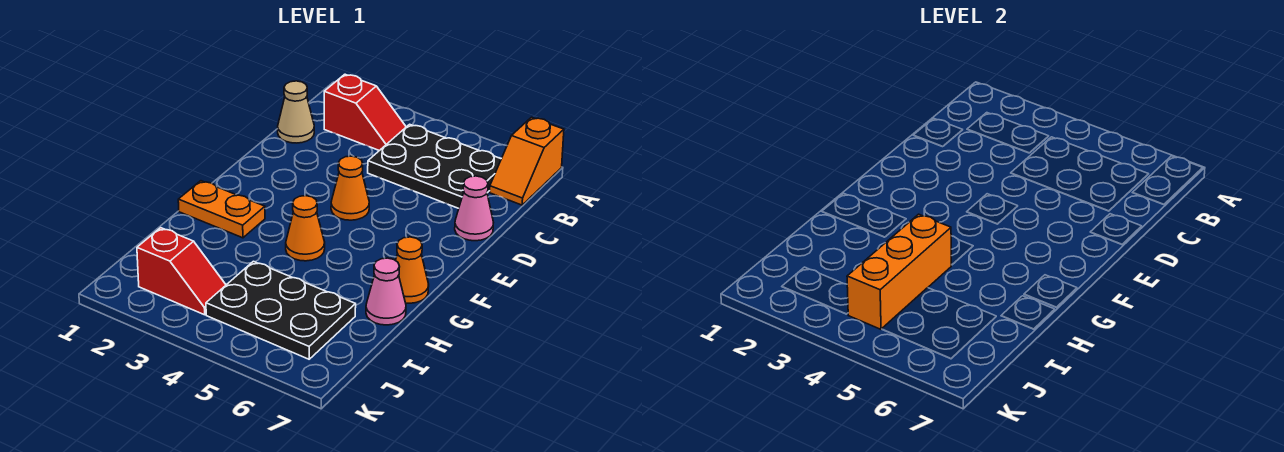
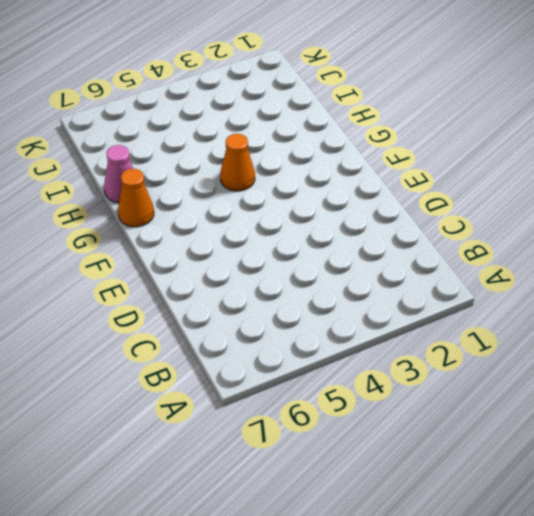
none -> orange 1x2 slope [490,117,564,205]
none -> red 1x2 slope [324,74,406,151]
none -> black 2x3 plate [368,124,501,208]

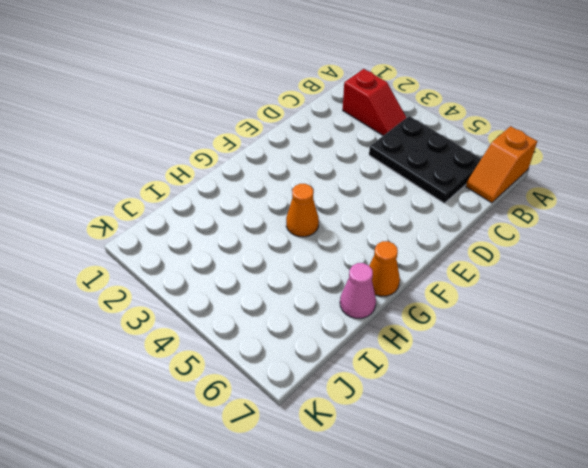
none -> tan 1x1 cone [278,81,314,143]
none -> pink 1x1 cone [455,176,494,241]
none -> orange 1x1 cone [331,156,369,220]

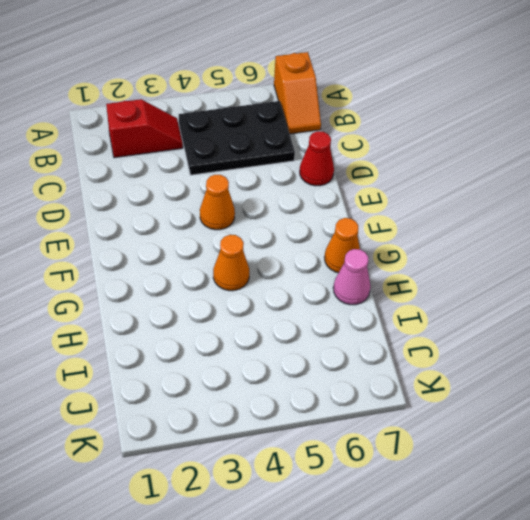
red 1x1 cone [300,131,334,186] -> pink 1x1 cone [455,176,494,241]
none -> tan 1x1 cone [278,81,314,143]
none -> orange 1x2 plate [178,181,265,238]
none -> black 2x3 plate [206,261,356,359]

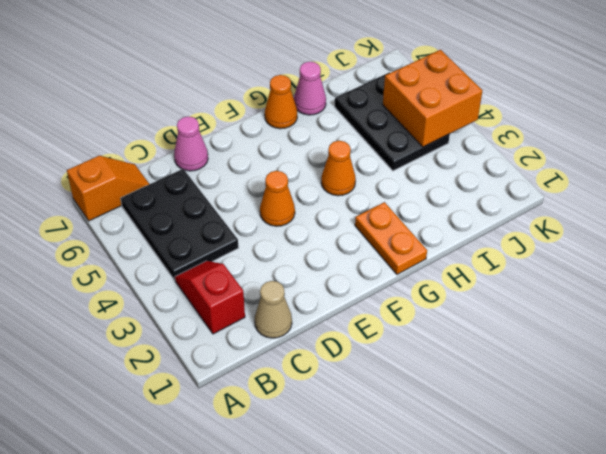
orange 2x2 brick [383,50,482,147] -> orange 1x3 brick [847,214,951,329]
none -> red 1x2 slope [137,228,226,315]

